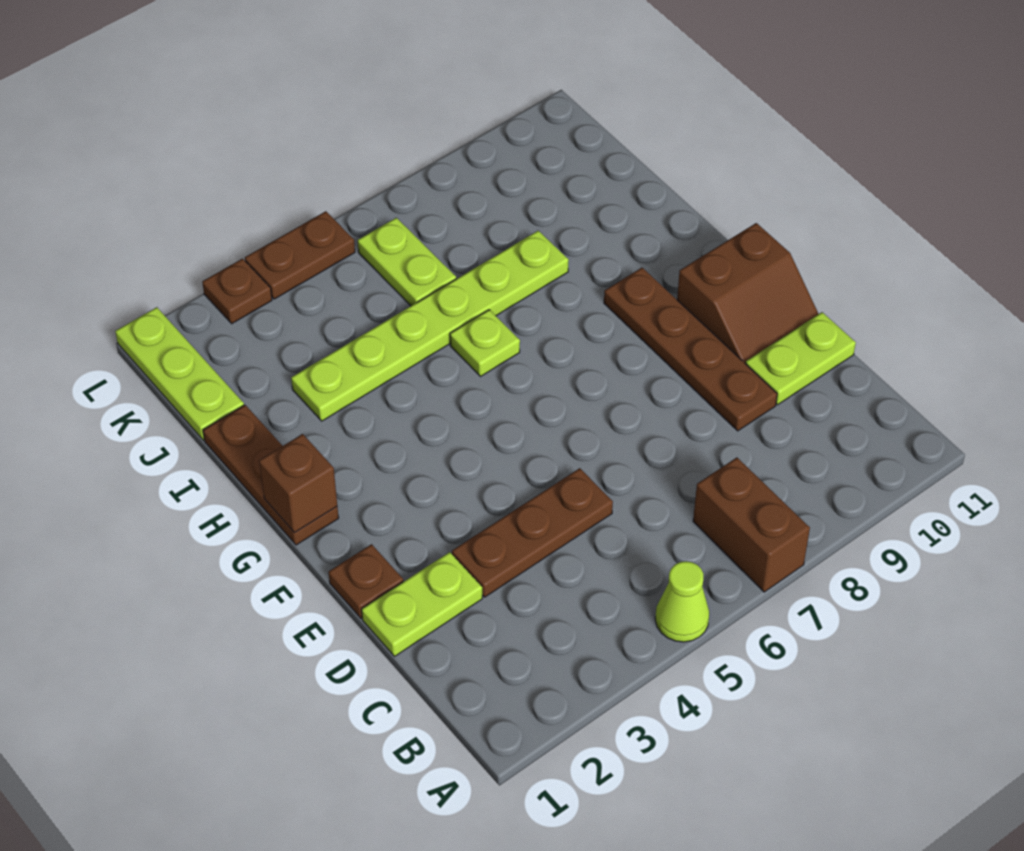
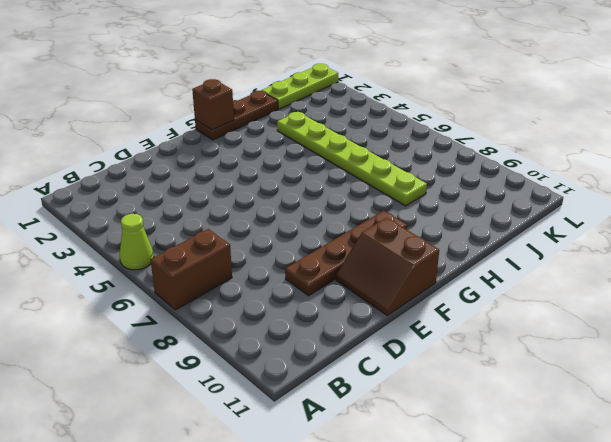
none -> lime 1x2 plate [362,552,482,656]
none -> brown 1x3 plate [452,468,613,597]
none -> lime 1x2 plate [745,312,856,405]

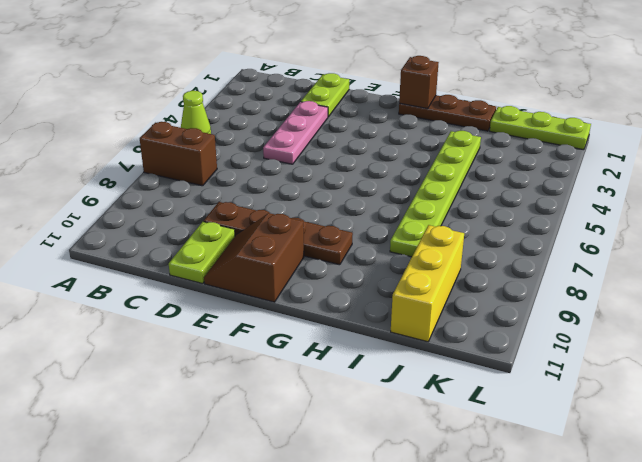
pink 1x3 plate [263,101,328,164] -> brown 1x3 plate [452,468,613,597]
yellow 1x3 brick [391,225,464,342] -> none
none -> brown 1x1 plate [329,544,403,618]
none -> lime 1x1 plate [450,310,520,376]
none -> lime 1x2 plate [358,218,456,306]

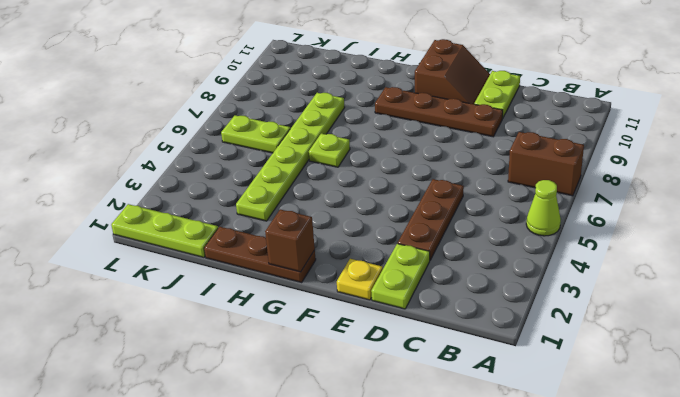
yellow 1x1 plate [337,259,383,300] -> brown 1x1 plate [329,544,403,618]
none -> brown 1x1 plate [202,259,272,324]
none -> brown 1x2 plate [245,211,355,299]

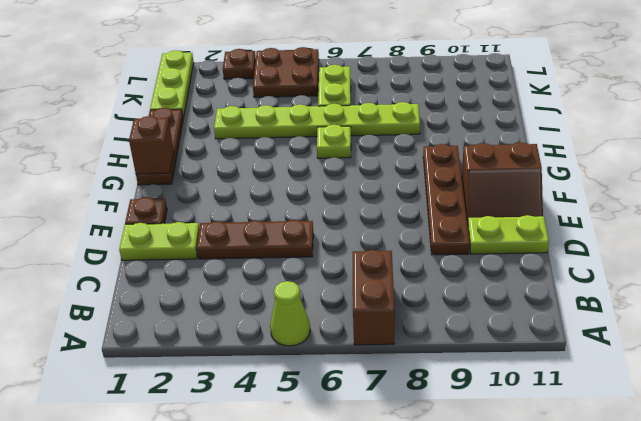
brown 2x2 plate [253,47,319,97] -> brown 1x2 plate [245,211,355,299]

